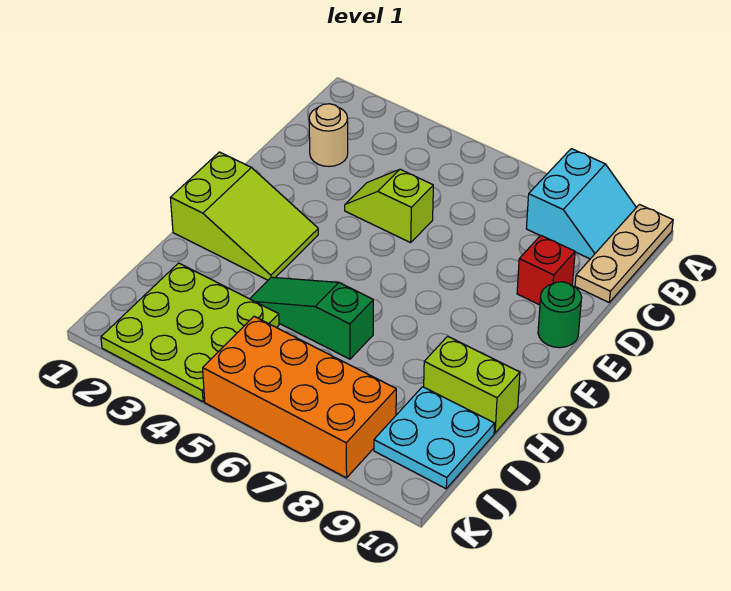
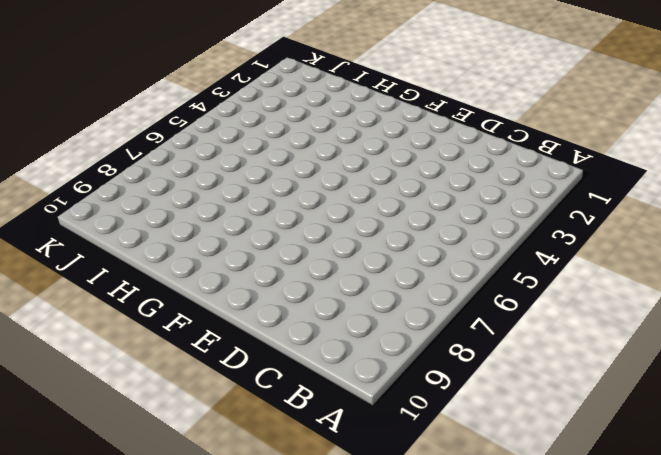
none -> cyan 2x2 slope [526,149,636,259]
none -> tan 1x3 plate [575,205,673,302]
none -> tan 1x1 round brick [309,104,348,166]

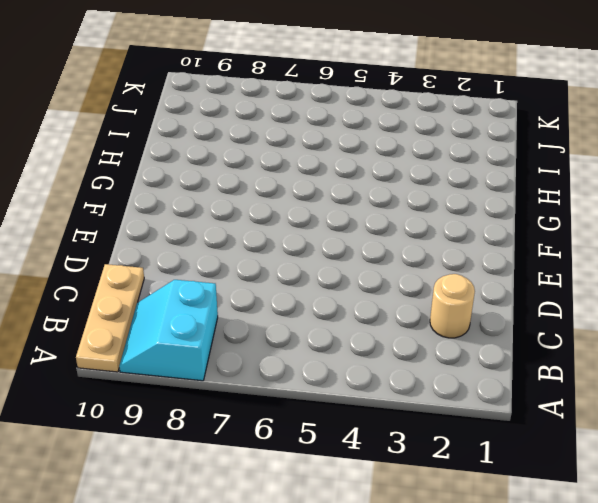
none -> lime 1x2 slope [345,169,433,243]
none -> red 1x1 brick [517,236,575,305]
none -> green 1x1 round brick [538,282,582,348]

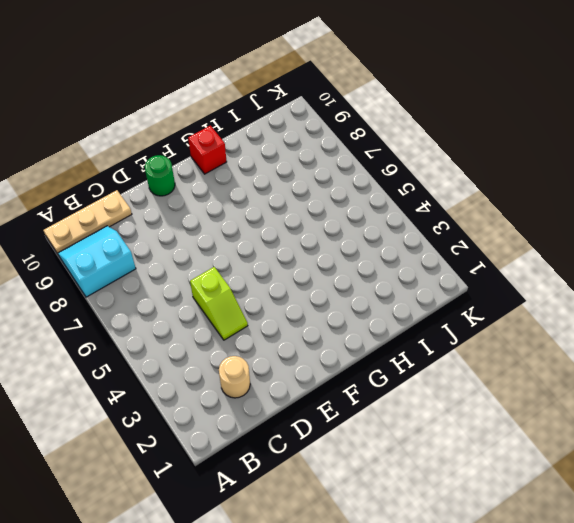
red 1x1 brick [188,126,227,174] -> red 1x1 brick moved to [517,236,575,305]
none -> lime 2x3 slope [170,152,318,280]
none -> green 1x3 slope [250,277,373,359]
none -> lime 1x2 brick [424,336,520,433]

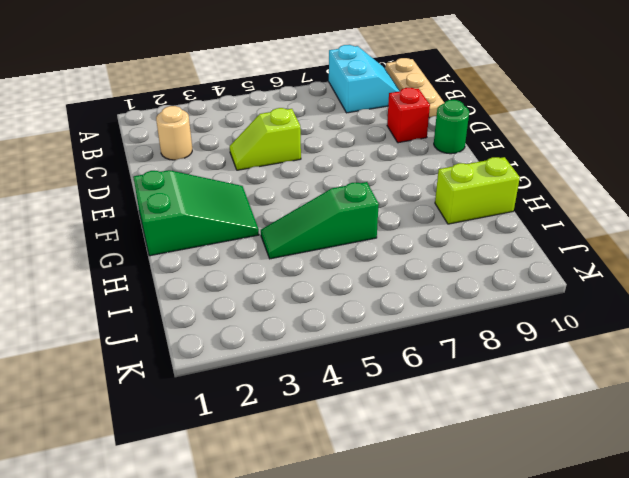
green 2x3 slope [133,170,259,256] -> lime 2x3 slope [170,152,318,280]
none -> lime 3x3 plate [101,263,279,402]
none -> cyan 2x2 plate [374,387,495,489]
none -> orange 2x4 brick [203,316,396,478]

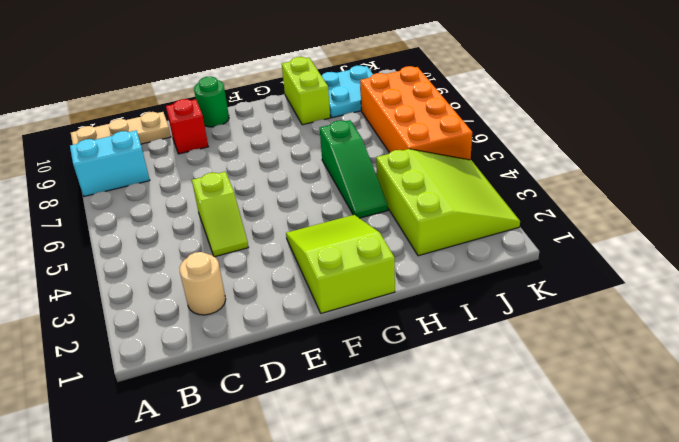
lime 3x3 slope [376,149,520,256] -> lime 3x3 plate [101,263,279,402]

